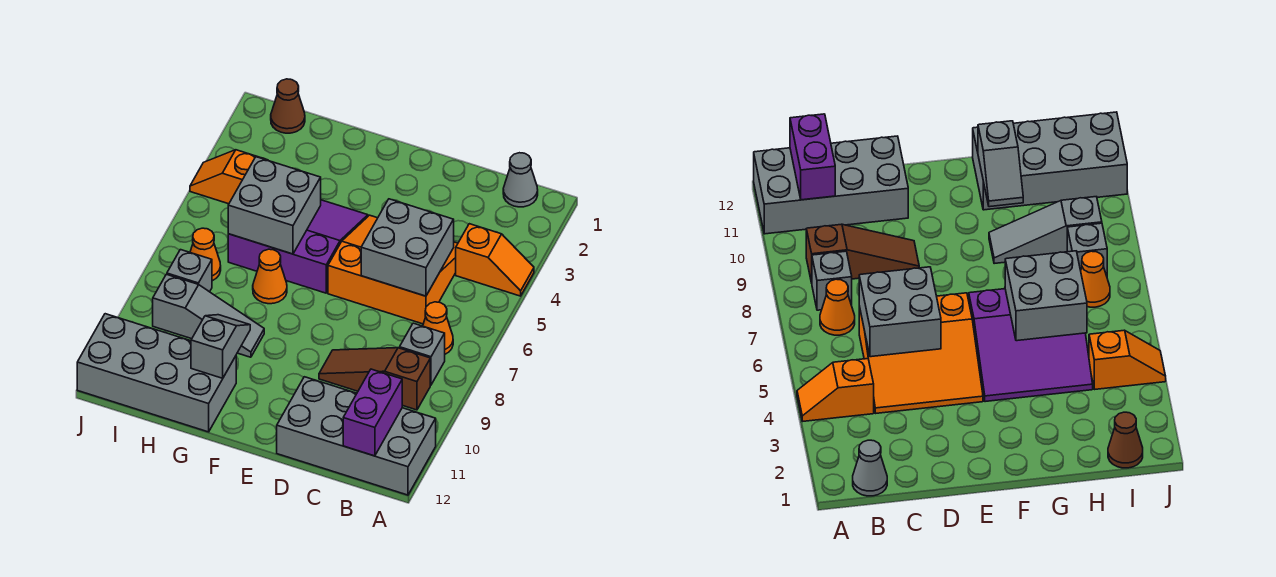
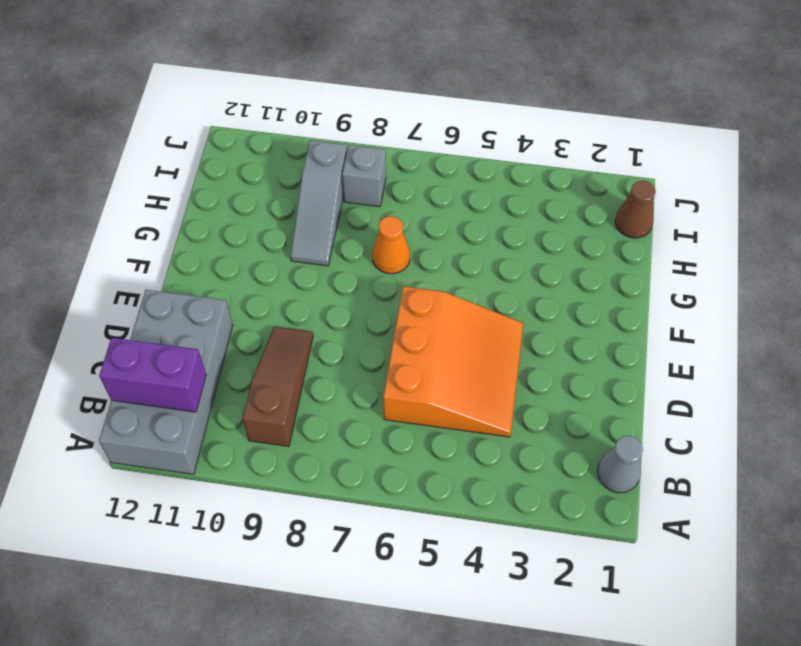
none -> orange 1x2 slope [456,224,534,296]
none -> orange 1x1 cone [423,302,453,354]
none -> grey 1x1 brick [400,323,445,385]

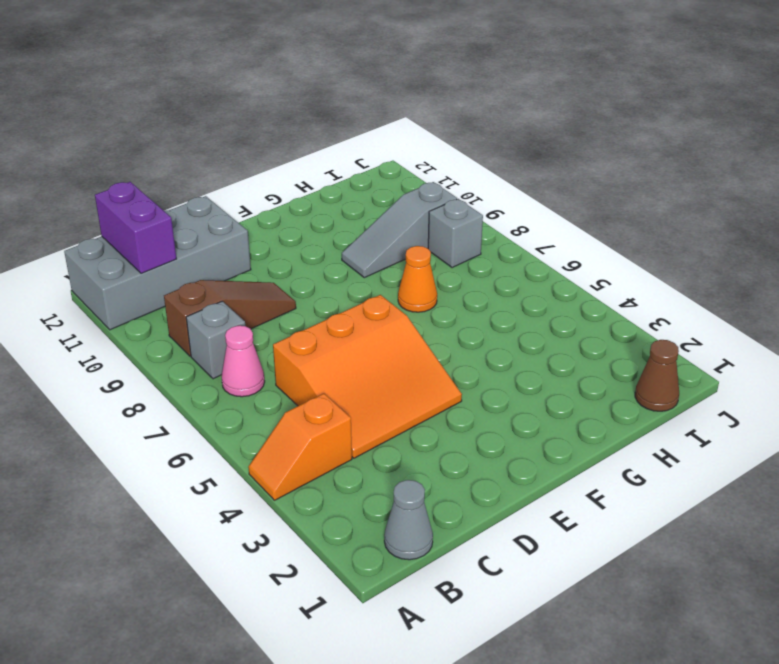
pink 1x1 cone [222,326,265,397] -> orange 1x1 cone [423,302,453,354]
none -> purple 3x3 slope [228,200,368,293]
none -> grey 2x4 brick [77,314,236,432]
none -> orange 1x2 slope [190,150,267,204]

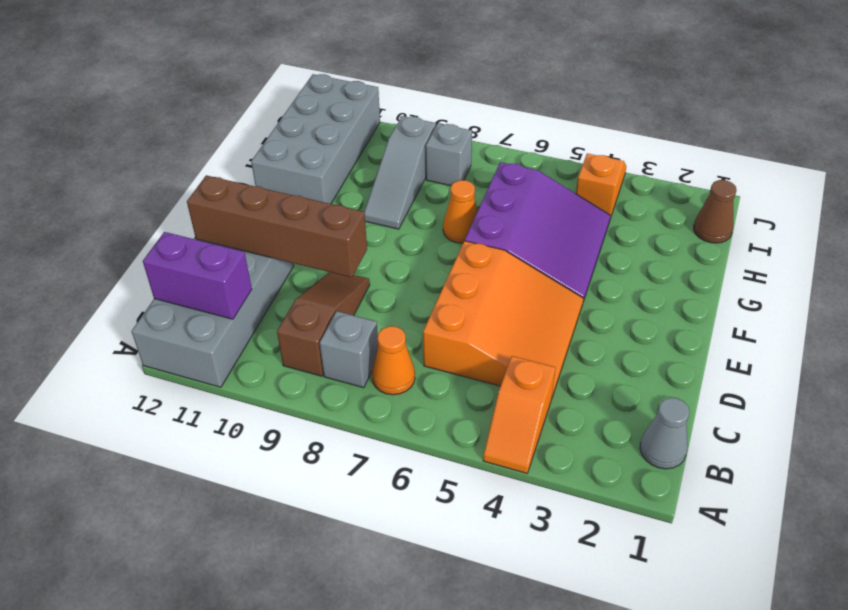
brown 1x4 brick [187,175,367,277] -> none
none -> orange 1x1 cone [190,228,221,281]
none -> grey 2x2 brick [361,199,454,296]
none -> grey 2x2 brick [228,157,321,254]

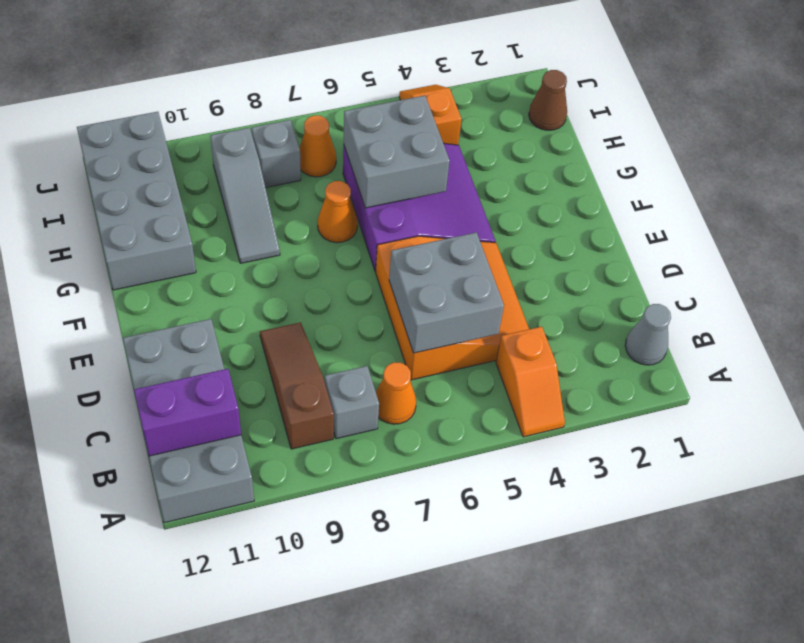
none -> grey 1x2 slope [191,315,250,378]

